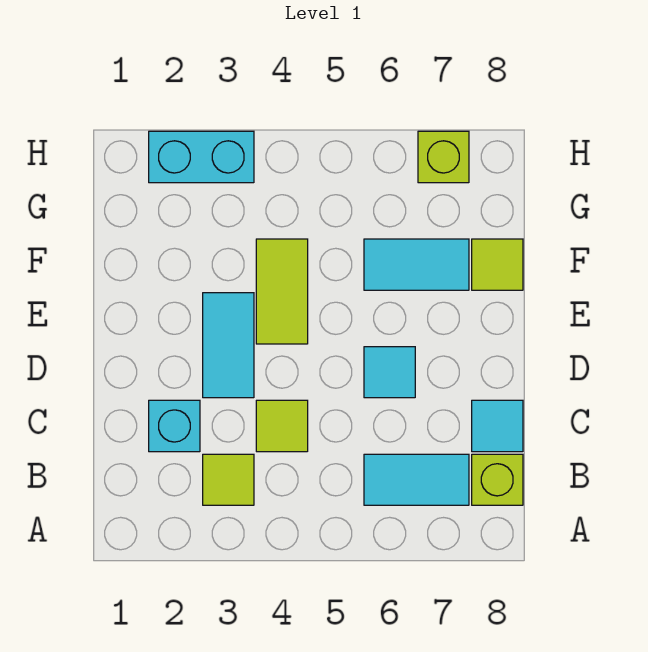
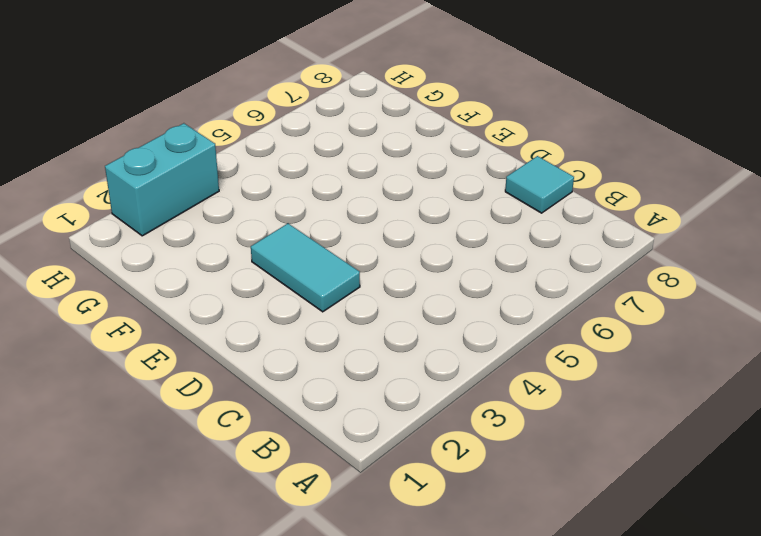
none -> lime 1x1 tile [203,454,254,505]
none -> cyan 1x2 tile [364,454,469,505]
none -> lime 1x1 brick [472,454,523,505]

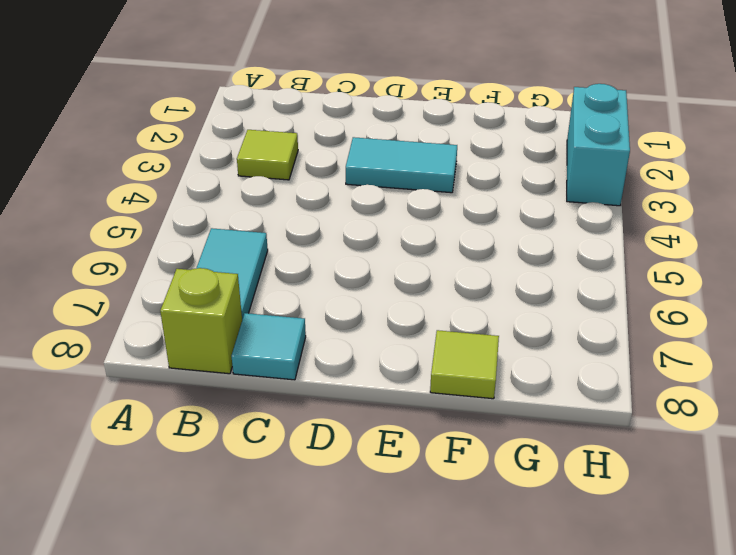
none -> cyan 1x1 brick [149,400,200,452]
none -> lime 1x1 tile [256,400,308,452]
none -> cyan 1x1 tile [364,347,415,398]

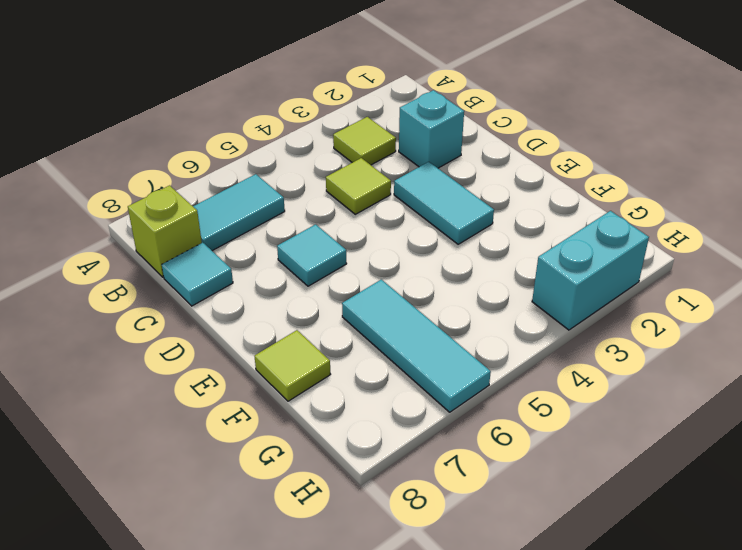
cyan 1x3 tile [342,279,491,412] -> cyan 1x2 tile [364,239,469,290]
none -> lime 1x2 tile [256,239,308,344]
none -> lime 1x1 brick [418,131,469,183]

